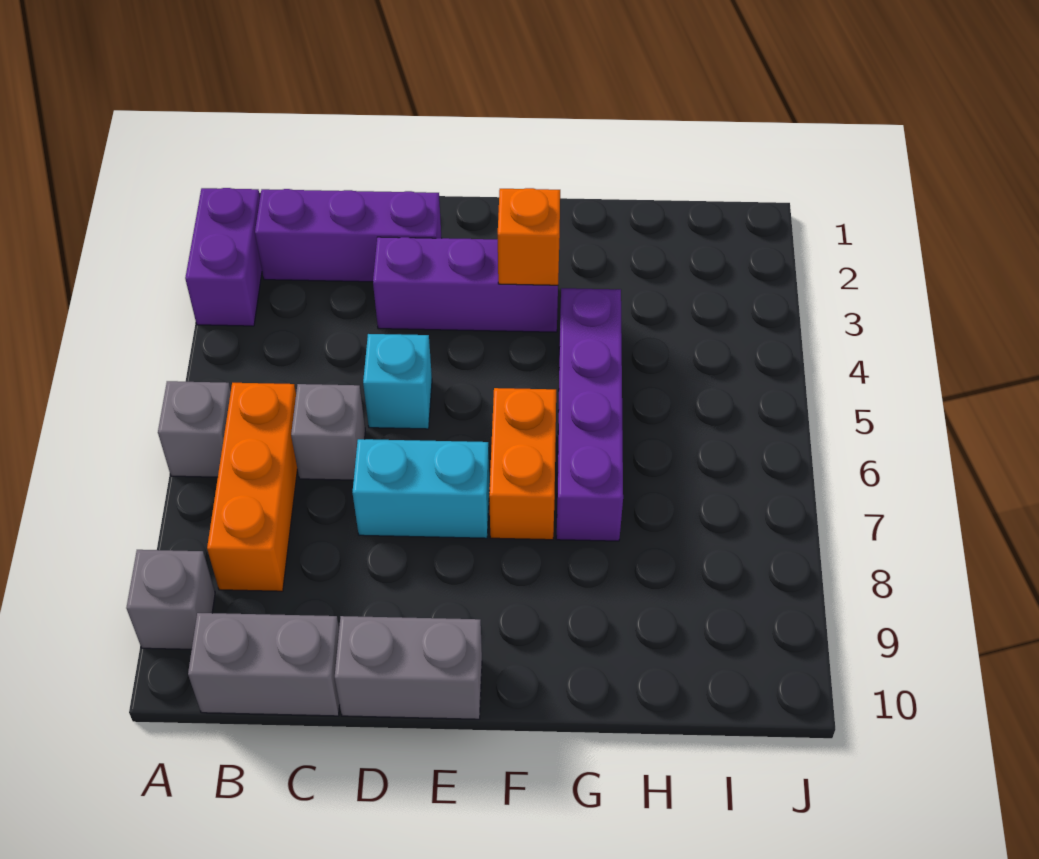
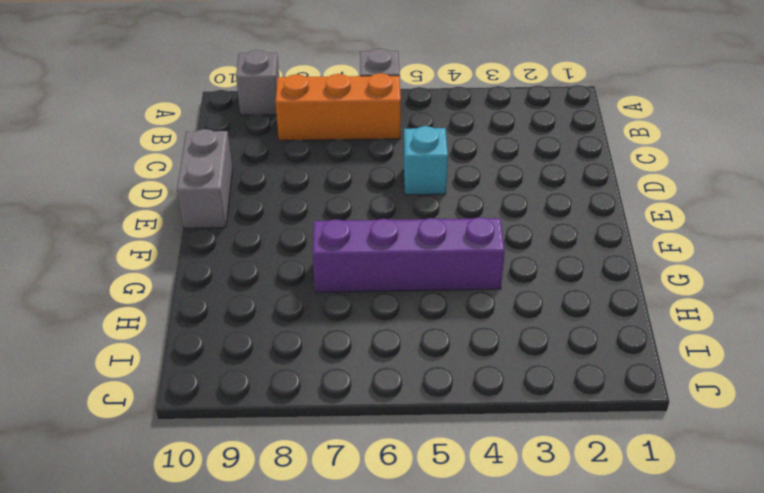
none -> purple 1x2 brick [185,188,262,326]
none -> purple 1x3 brick [255,189,442,282]
none -> grey 1x2 brick [188,613,340,716]

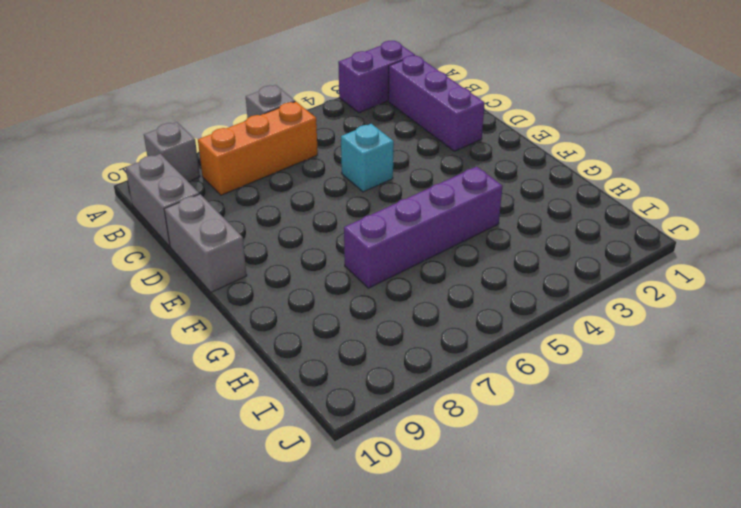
none -> grey 1x1 brick [291,384,365,480]
none -> purple 1x3 brick [373,237,558,332]
none -> cyan 1x2 brick [353,439,490,538]

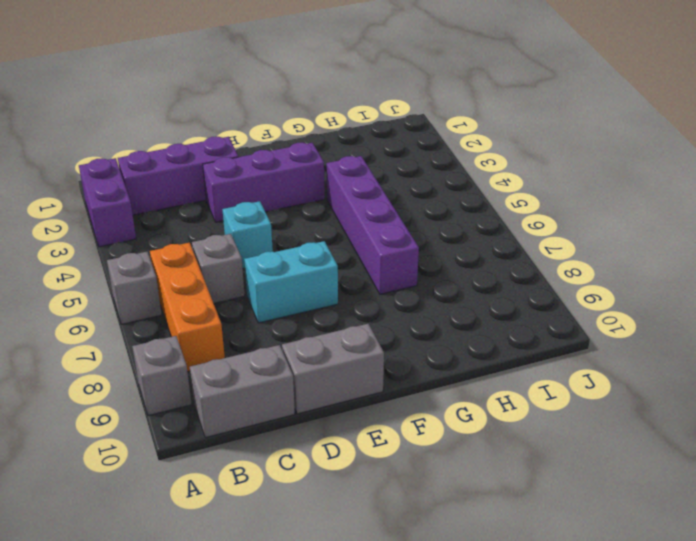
none -> orange 1x2 brick [489,388,556,540]
none -> orange 1x1 brick [498,188,560,285]

